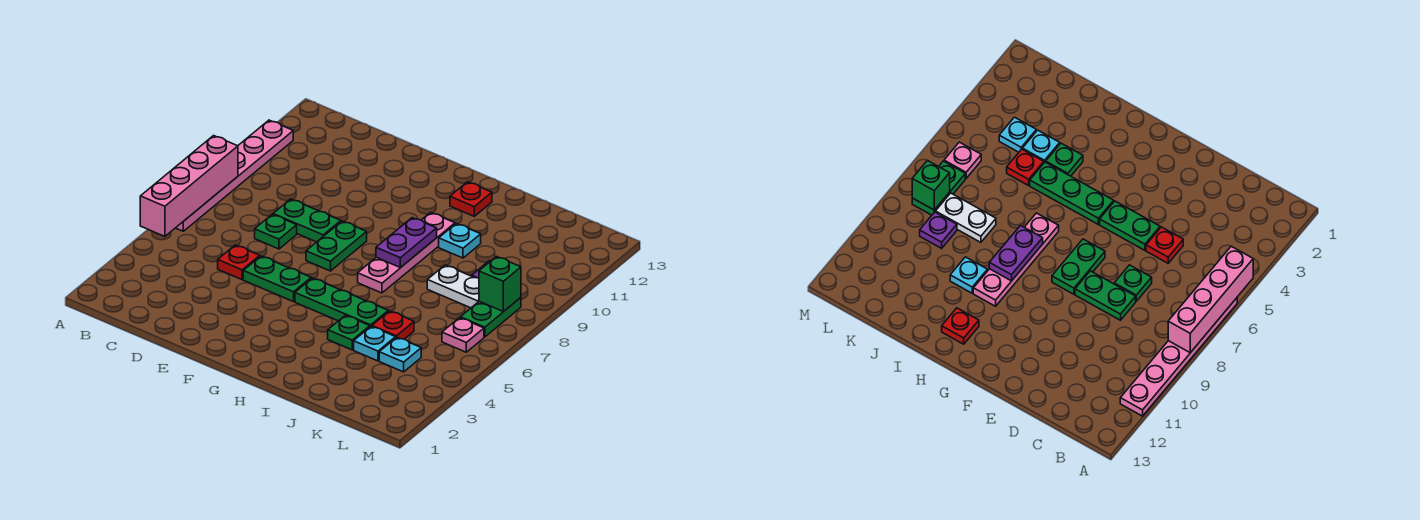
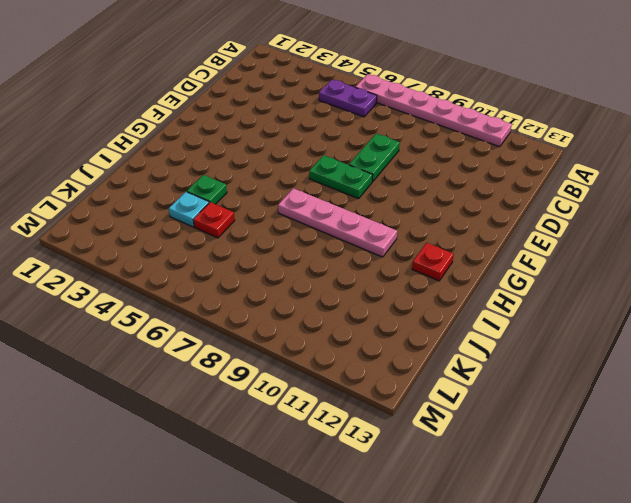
purple 1x2 plate [319,80,377,117] -> purple 1x2 plate moved to [376,218,437,268]
none -> red 1x1 plate [218,245,260,280]
none -> green 1x1 plate [255,214,297,249]
none -> green 1x2 plate [243,256,311,302]

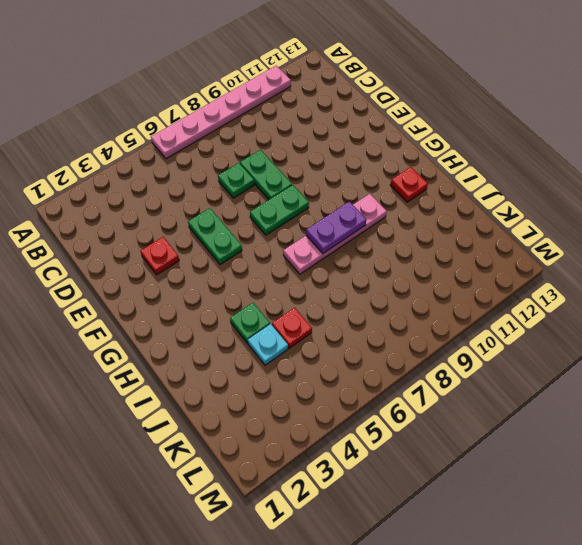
red 1x1 plate [140,237,179,275] -> red 1x1 plate moved to [218,245,260,280]
none -> green 1x3 plate [295,278,388,327]
none -> cyan 1x1 plate [439,223,481,258]
none -> white 1x2 plate [427,265,479,308]

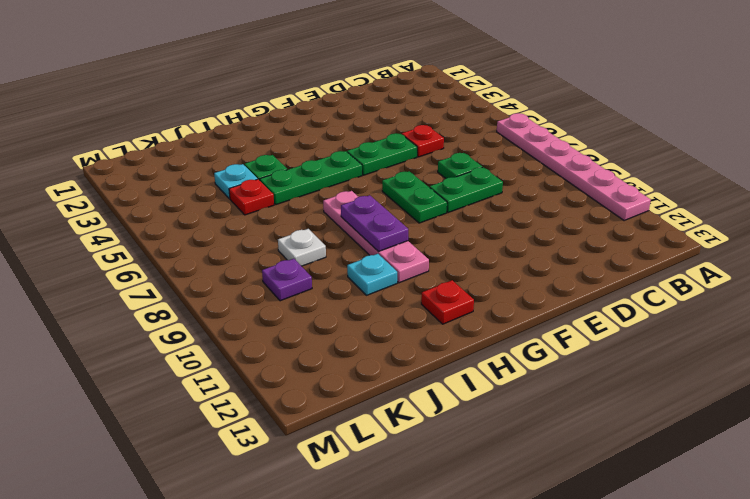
white 1x1 plate [278,229,326,266] -> white 1x2 plate [427,265,479,308]
none -> cyan 1x1 plate [379,337,421,372]
none -> pink 1x1 plate [442,318,484,352]
none -> green 1x2 plate [460,298,521,337]

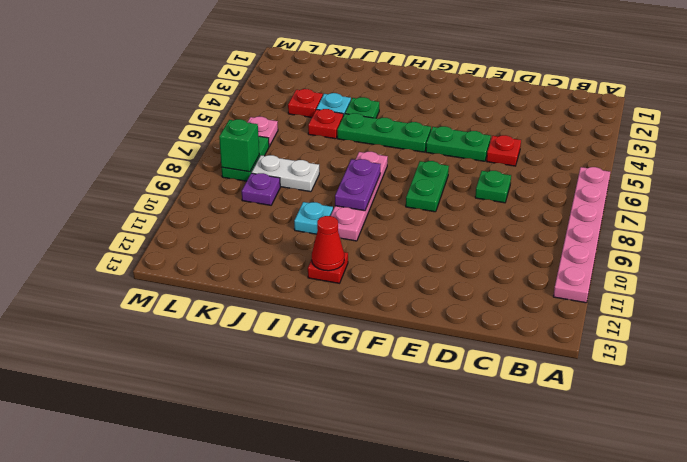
red 1x1 cone [312,216,344,271] -> none
red 1x1 plate [288,89,323,117] -> cyan 1x1 plate [379,337,421,372]
none -> green 1x2 plate [273,199,341,242]
none -> pink 1x4 brick [140,136,238,236]

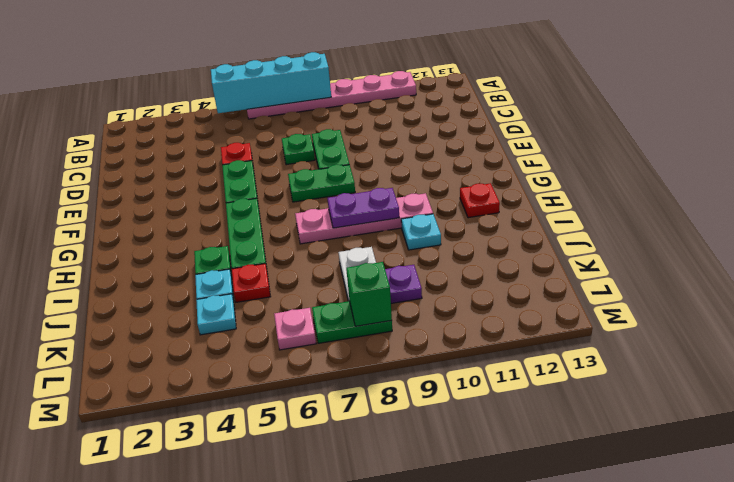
cyan 1x4 brick [211,52,331,113] -> pink 1x4 brick [140,136,238,236]

